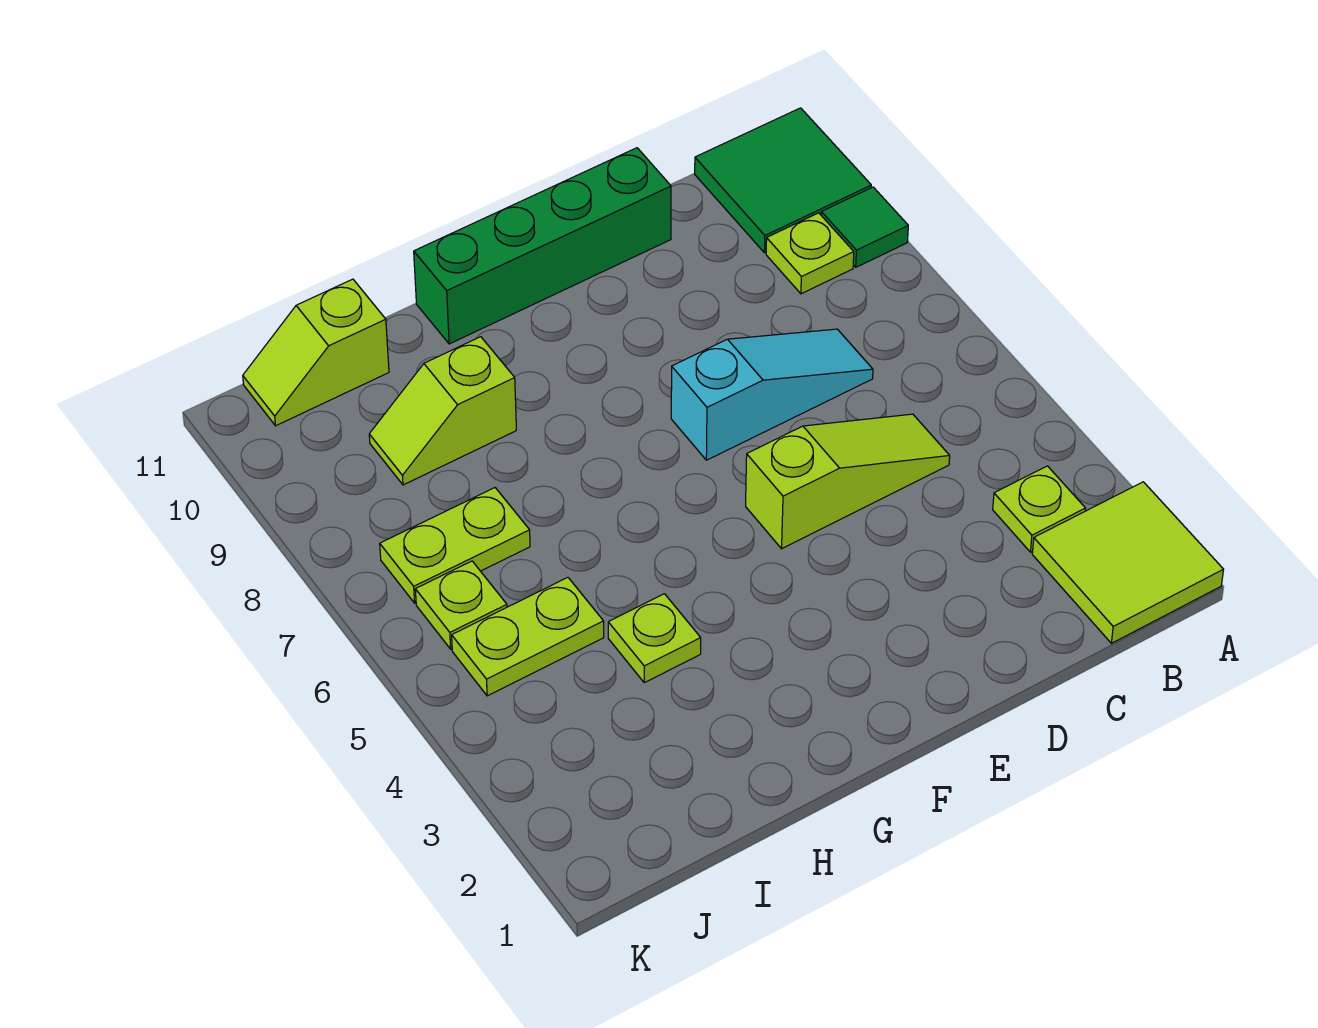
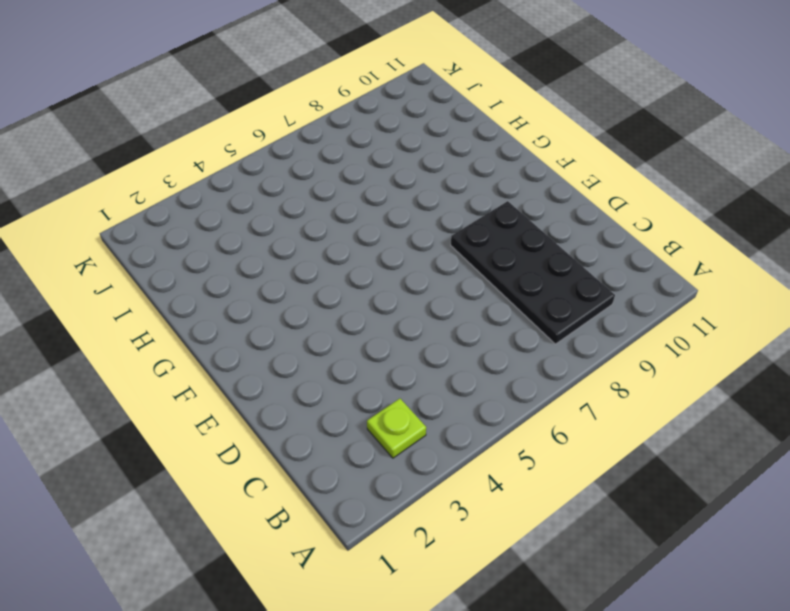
black 2x4 plate [451,201,615,344] -> lime 1x1 plate [766,213,854,294]
none -> lime 2x2 tile [1032,482,1224,643]
none -> green 1x1 tile [821,187,908,267]
none -> green 2x2 tile [695,108,871,253]

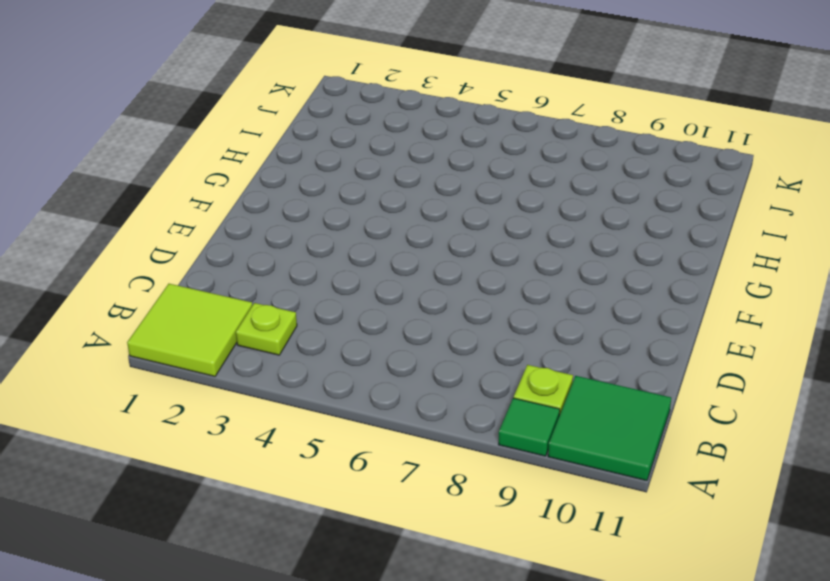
none -> lime 1x3 slope [746,414,950,549]
none -> cyan 1x3 slope [671,329,873,460]
none -> green 1x4 brick [414,148,671,344]

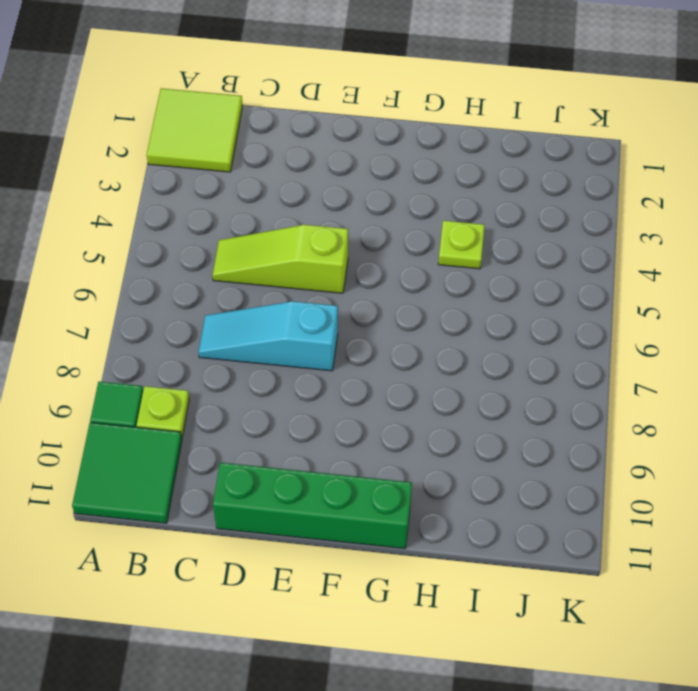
none -> lime 1x1 plate [993,466,1086,552]
none -> lime 1x2 slope [369,337,516,485]
none -> lime 1x2 plate [452,578,604,696]

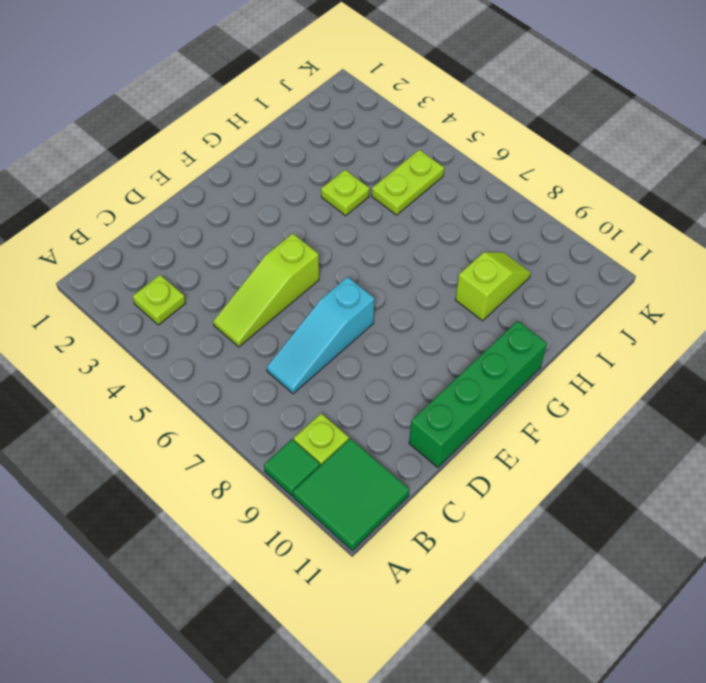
none -> lime 2x2 tile [1032,482,1224,643]
none -> lime 1x2 plate [380,488,530,603]
none -> lime 1x2 slope [243,279,389,426]

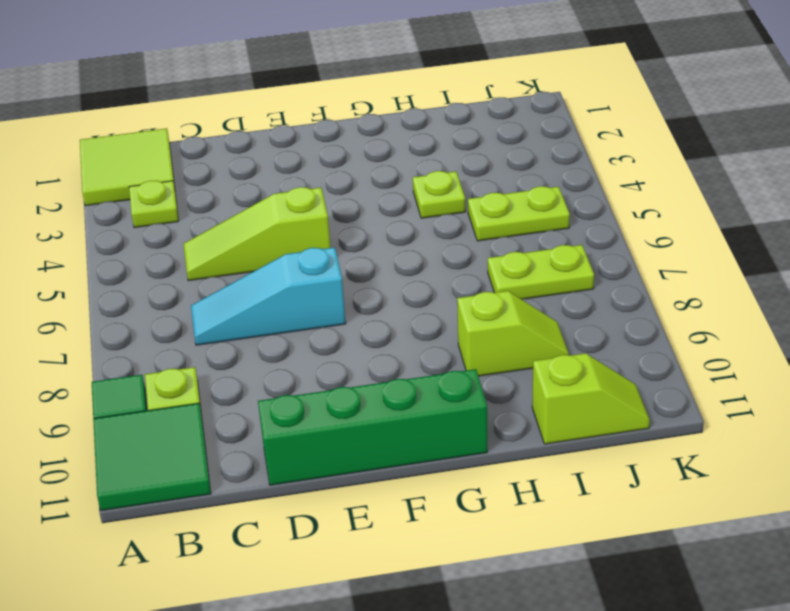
none -> lime 1x1 plate [415,561,507,649]

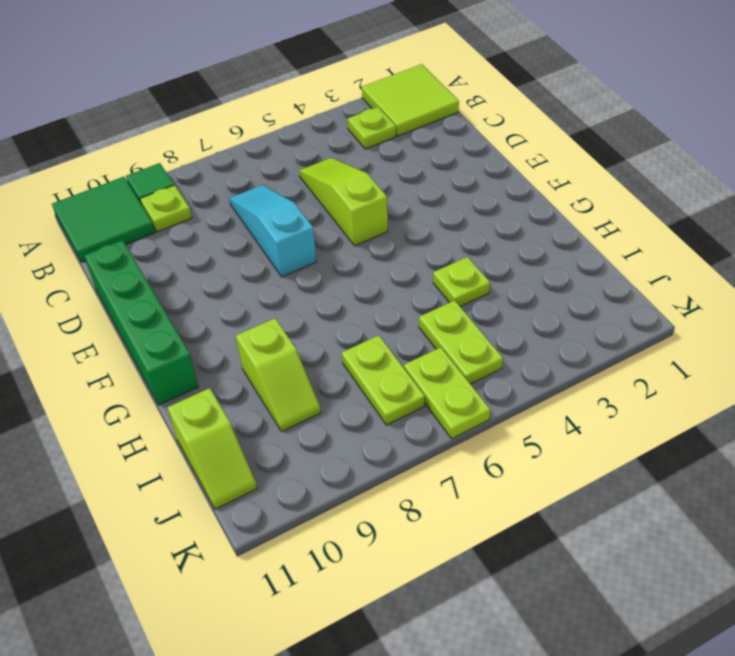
lime 1x2 plate [404,347,490,439] -> lime 1x1 plate [415,561,507,649]

